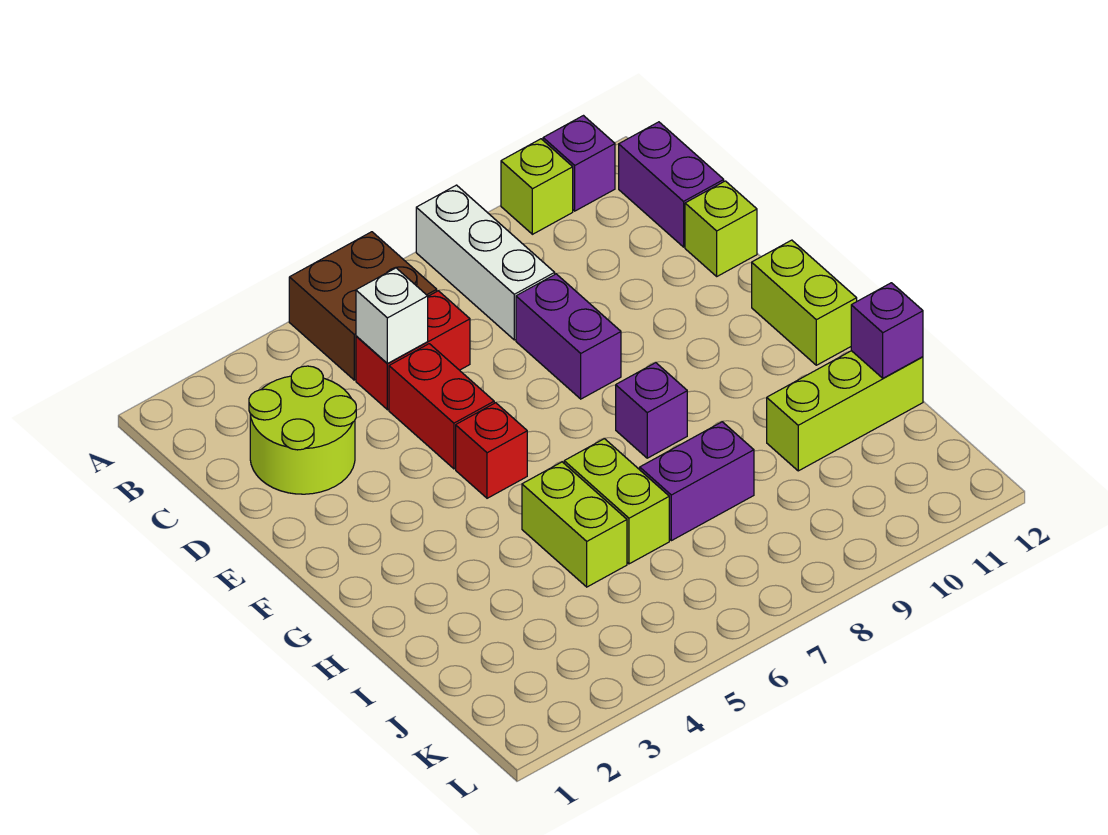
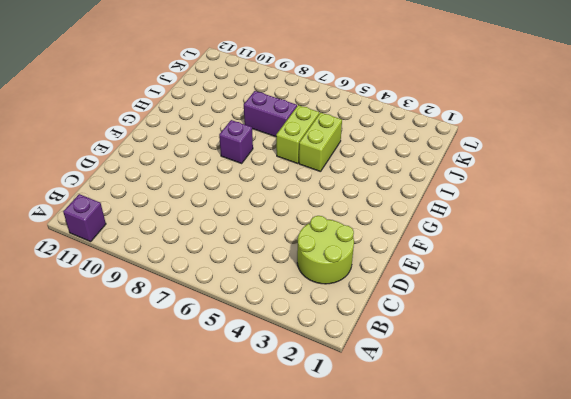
none -> brown 2x2 brick [289,232,437,380]
none -> white 1x3 brick [416,185,555,340]
none -> lime 1x1 brick [501,139,573,234]

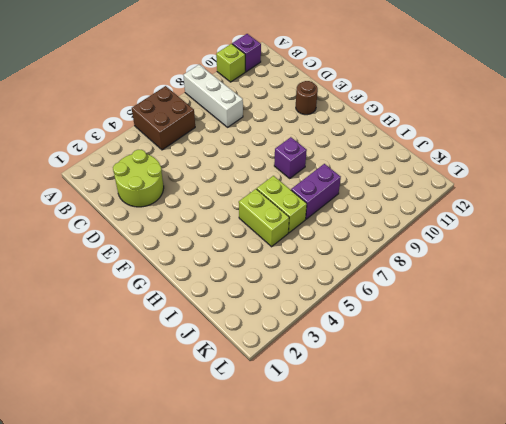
brown 1x1 round brick [296,81,318,115] -> none
none -> purple 1x2 brick [619,122,724,247]
none -> red 1x2 brick [356,291,470,410]
none -> red 1x2 brick [389,344,494,469]

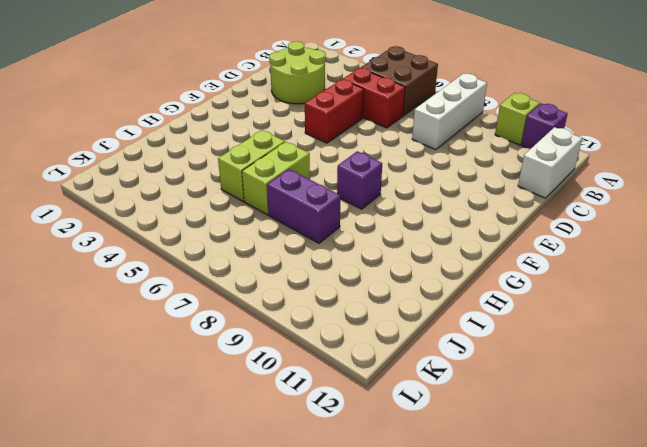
white 1x2 brick [518,127,582,198] -> purple 1x2 brick [619,122,724,247]
none -> purple 1x2 brick [516,274,621,399]
none -> lime 1x1 brick [685,181,757,276]
none -> red 1x1 brick [456,403,527,498]

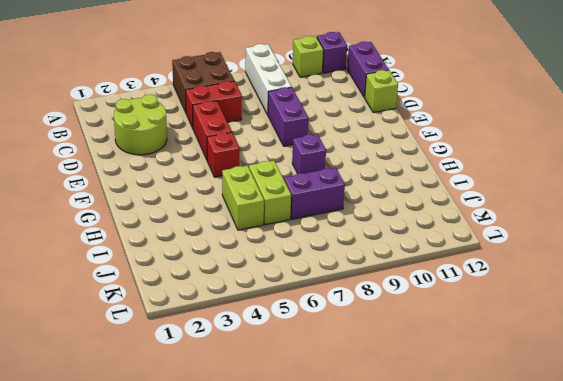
none -> lime 1x2 brick [752,240,857,365]
none -> lime 1x3 brick [767,351,923,471]
none -> white 1x1 brick [356,268,428,364]

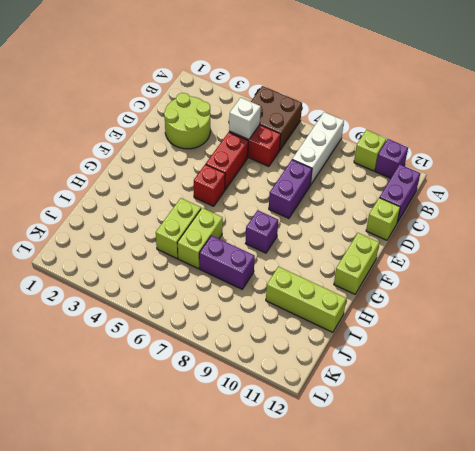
none -> purple 1x1 brick [851,283,923,378]

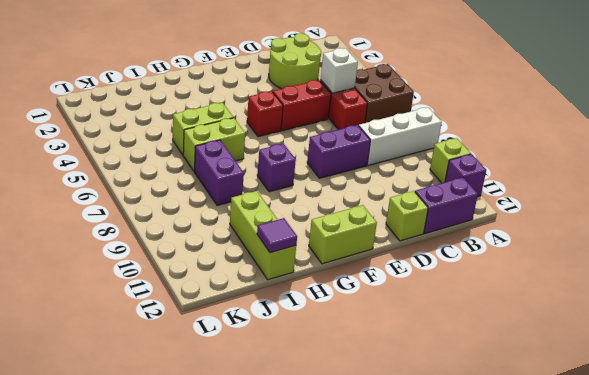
purple 1x1 tile [257,218,297,253] -> purple 1x1 brick [851,283,923,378]

